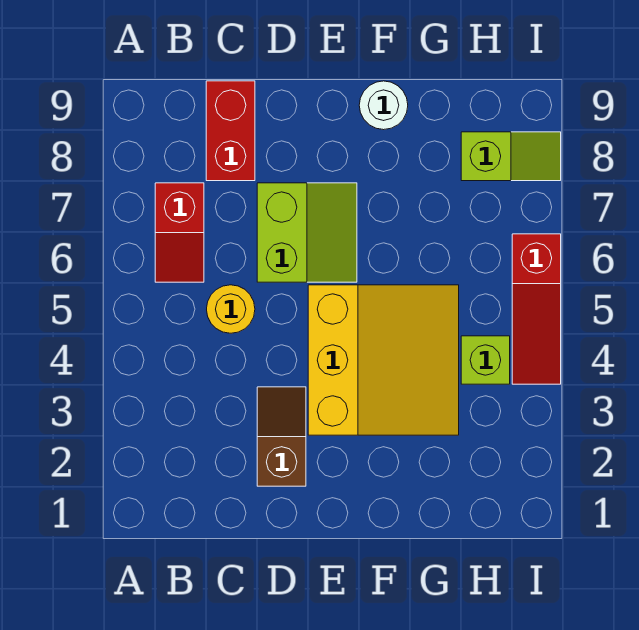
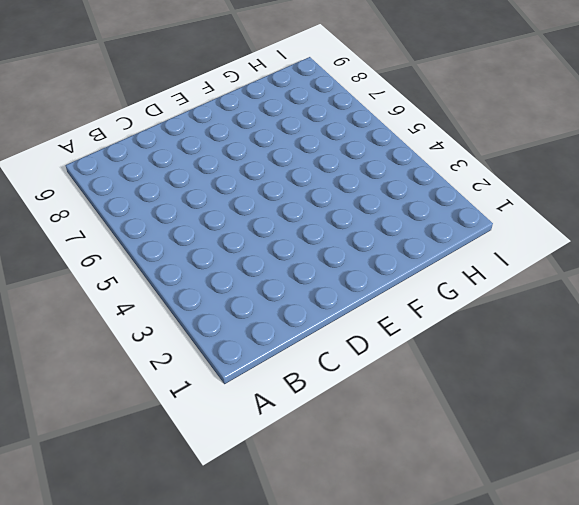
none -> red 1x2 slope [155,183,204,282]
none -> yellow 1x1 round brick [207,285,255,333]

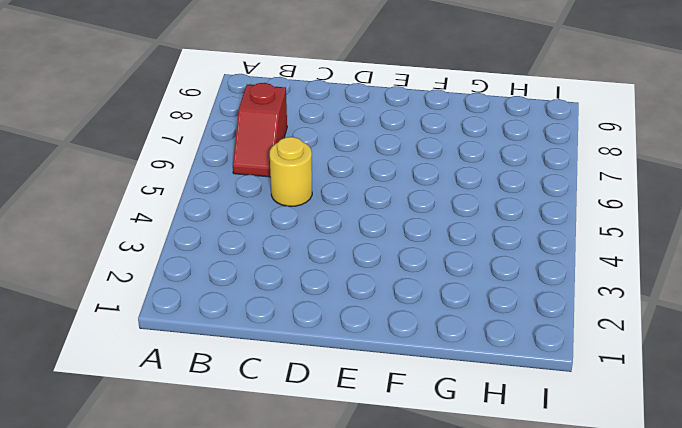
none -> red 1x2 brick [206,81,255,181]
none -> brown 1x2 slope [257,387,306,486]

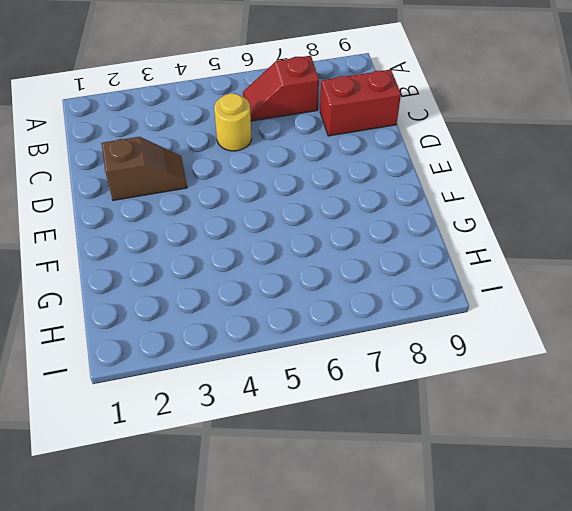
none -> lime 2x2 slope [257,183,357,282]
none -> yellow 3x3 slope [308,285,459,435]

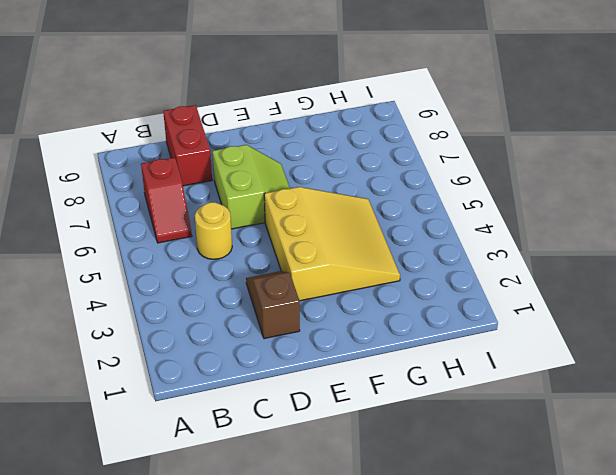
none -> white 1x1 round brick [359,81,408,130]
none -> lime 1x1 brick [461,336,510,384]

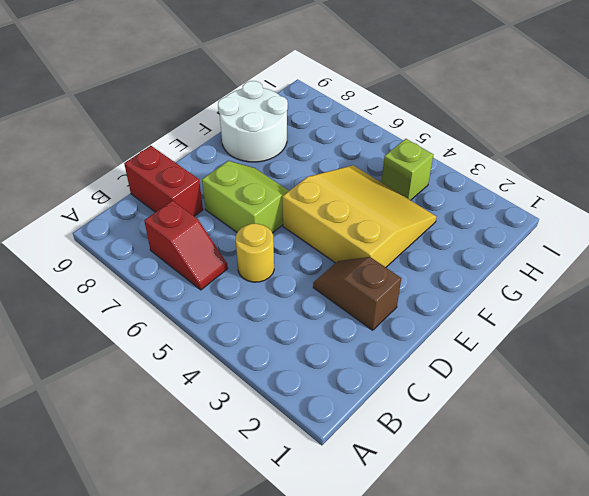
white 2x2 round brick [218,81,288,162] -> white 1x1 round brick [359,81,408,130]
none -> lime 1x2 slope [461,132,561,181]
none -> red 1x3 slope [512,234,561,384]

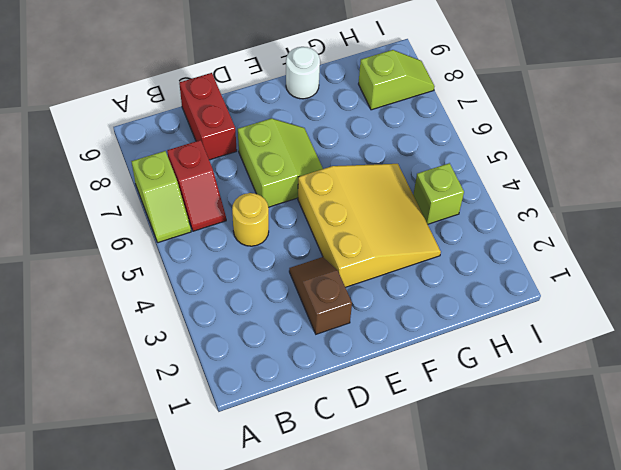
lime 1x2 slope [131,151,191,243] -> none
none -> red 1x3 slope [512,234,561,384]

